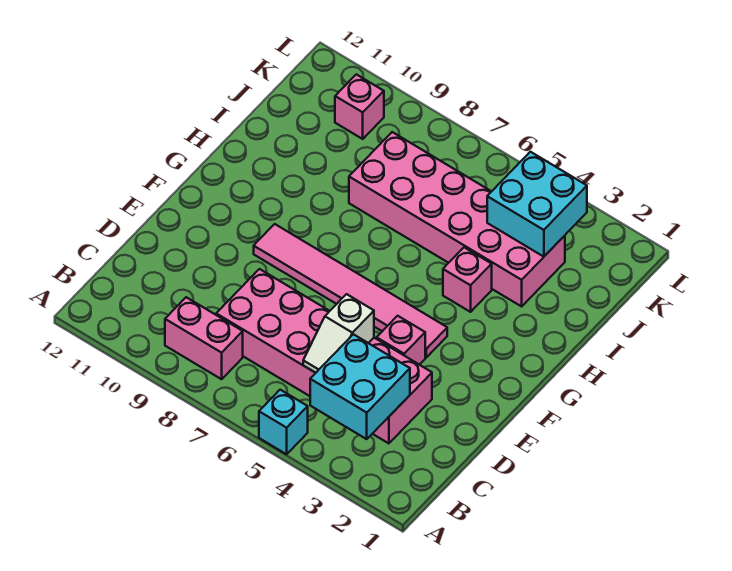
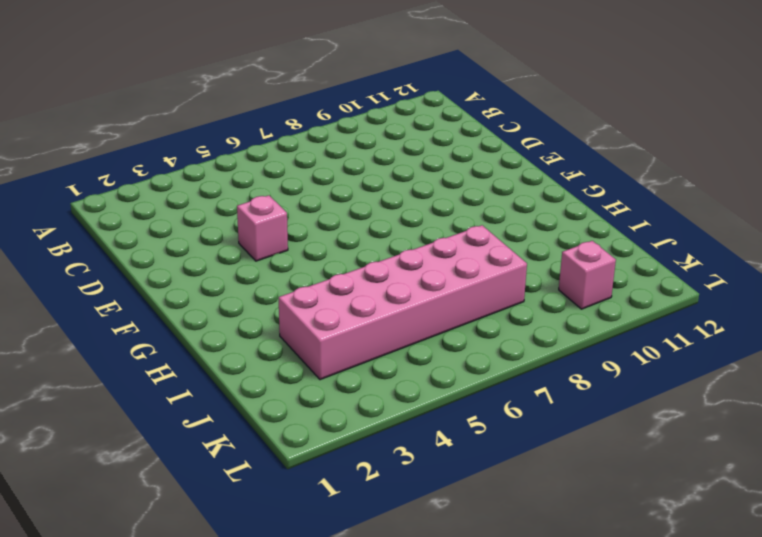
none -> cyan 1x1 brick [259,390,308,454]
none -> pink 1x2 brick [165,297,243,379]

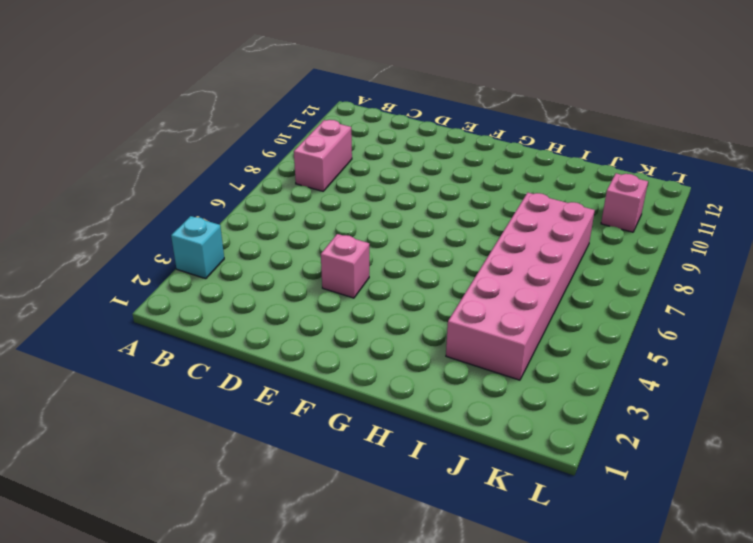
cyan 1x1 brick [171,216,224,279] -> cyan 1x1 brick moved to [259,390,308,454]
none -> pink 2x6 brick [216,269,432,443]
none -> pink 1x6 tile [254,224,447,357]

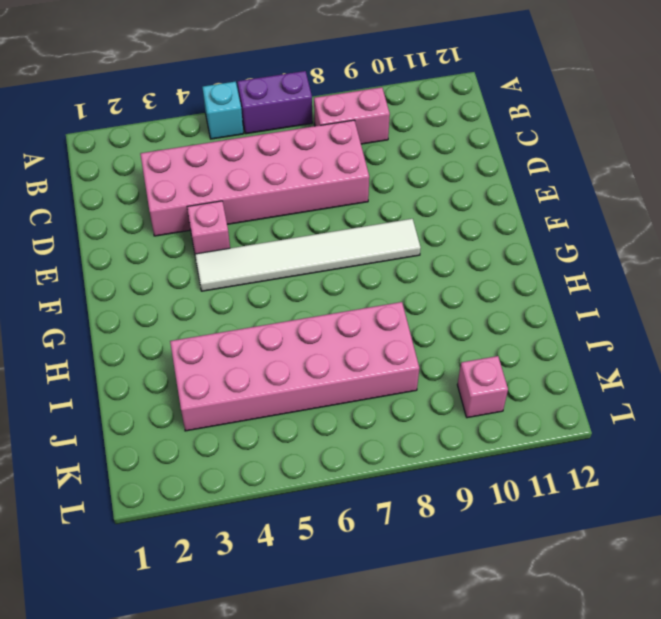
purple 1x2 brick [238,71,312,134] -> none
white 1x6 tile [195,219,421,291] -> pink 1x6 tile [254,224,447,357]
none -> pink 1x1 brick [443,247,492,312]
none -> cyan 2x2 brick [310,334,410,439]

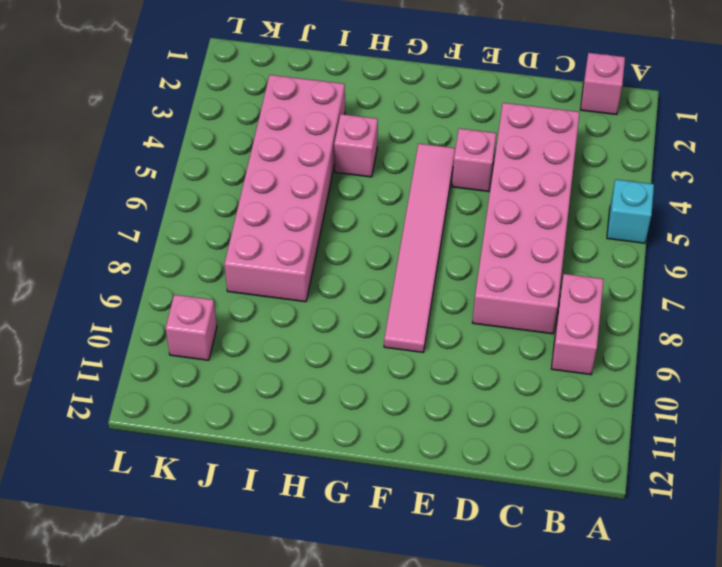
pink 1x1 brick [581,53,625,115] -> none
none -> cyan 2x2 brick [310,334,410,439]
none -> white 1x2 slope [303,294,374,373]

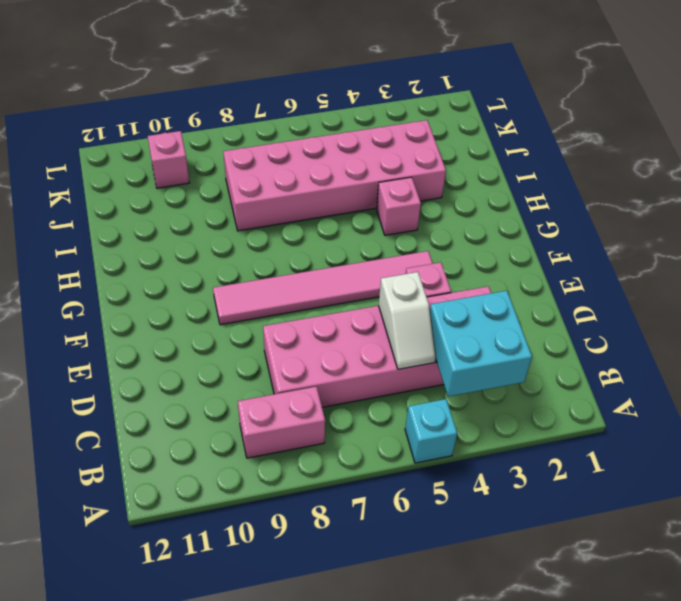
none -> cyan 2x2 brick [487,152,587,257]

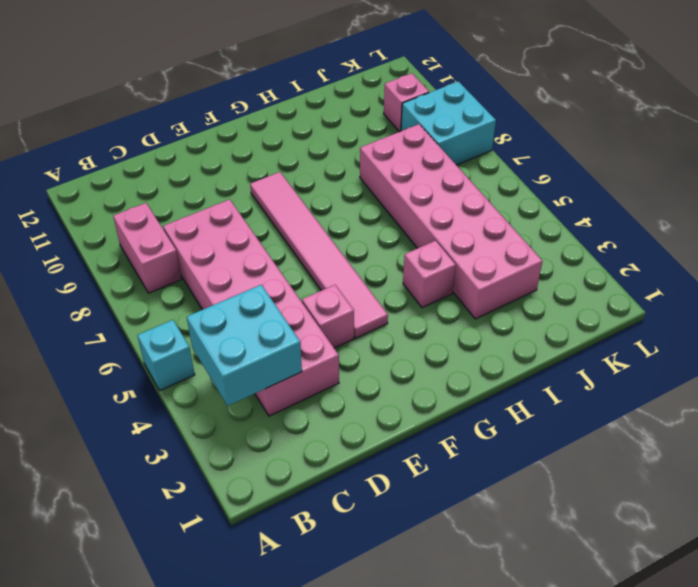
cyan 2x2 brick [401,81,496,165] -> cyan 2x2 brick moved to [487,152,587,257]
none -> white 1x2 slope [303,294,374,373]

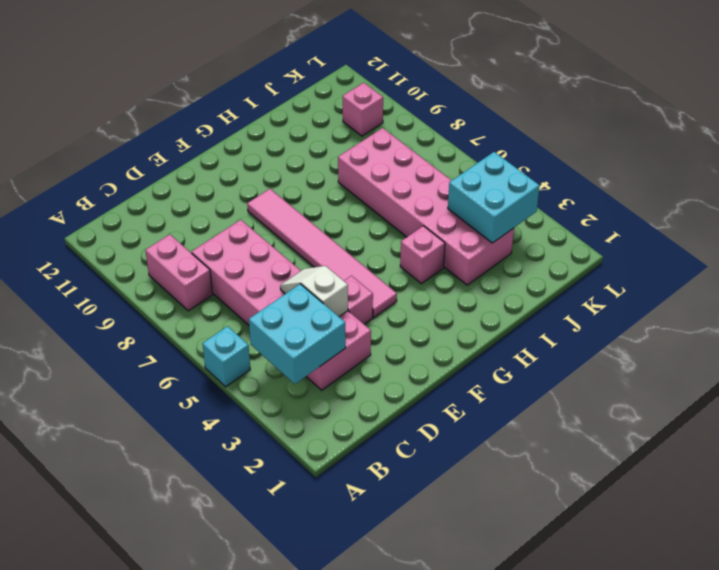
white 1x2 slope [280,266,348,316] -> white 1x2 slope turned to [303,294,374,373]

